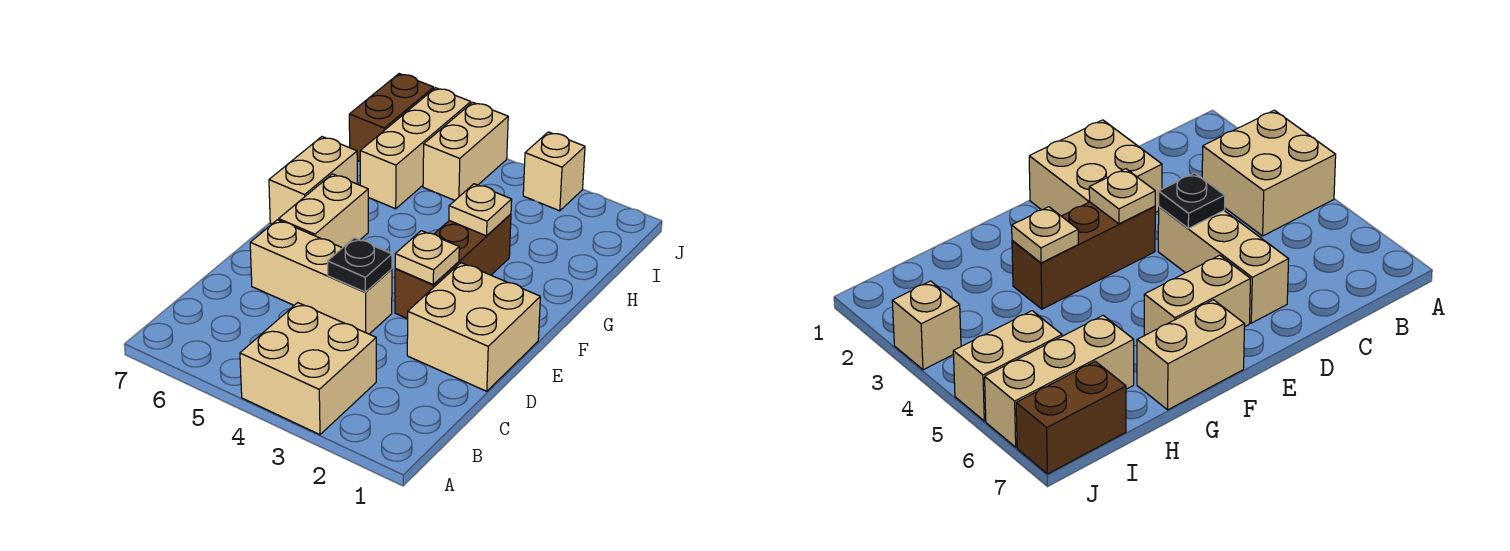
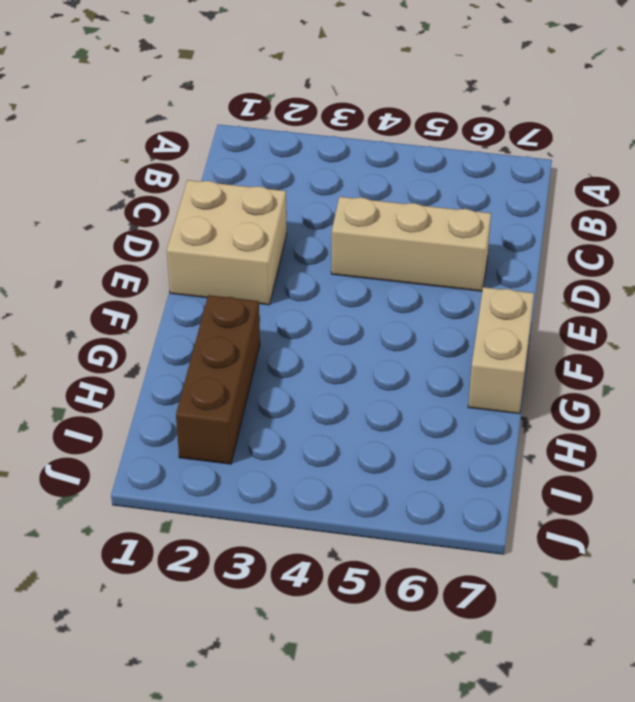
brown 1x3 brick [176,295,260,464] -> brown 1x3 brick moved to [395,214,511,319]
none -> tan 2x2 brick [240,303,376,435]
none -> tan 1x2 brick [279,174,368,248]
none -> tan 1x3 brick [360,88,471,209]

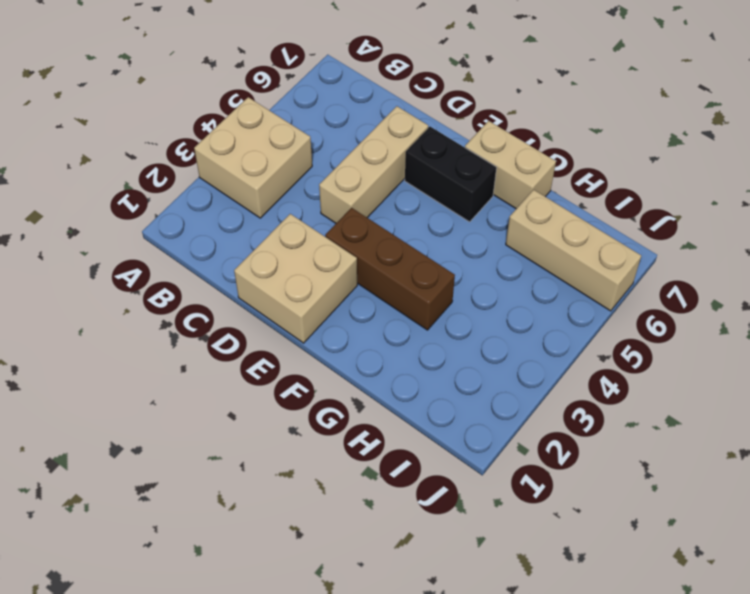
black 1x2 brick [405,127,497,222] -> tan 1x2 brick [279,174,368,248]
none -> tan 1x2 brick [423,102,508,200]
none -> brown 1x2 brick [349,74,434,161]
none -> tan 1x1 brick [523,132,585,211]

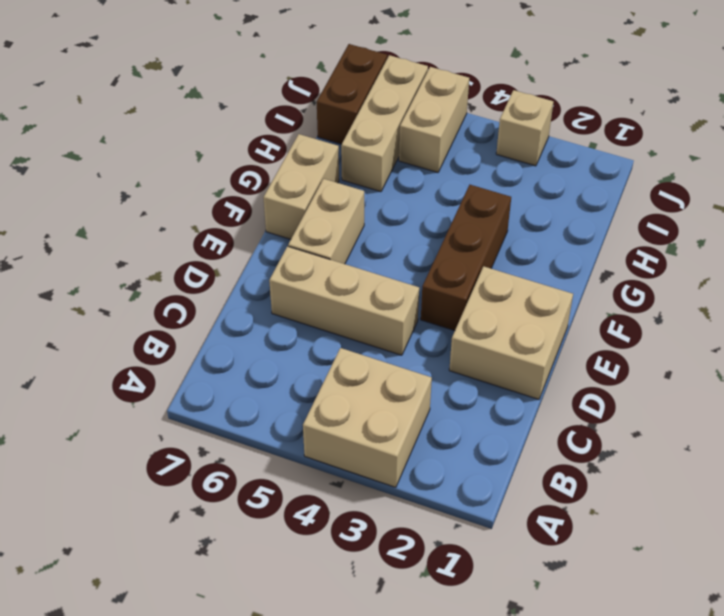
none -> black 1x1 plate [328,238,392,292]
none -> tan 1x1 plate [395,231,459,285]
none -> tan 1x1 plate [449,184,512,236]

